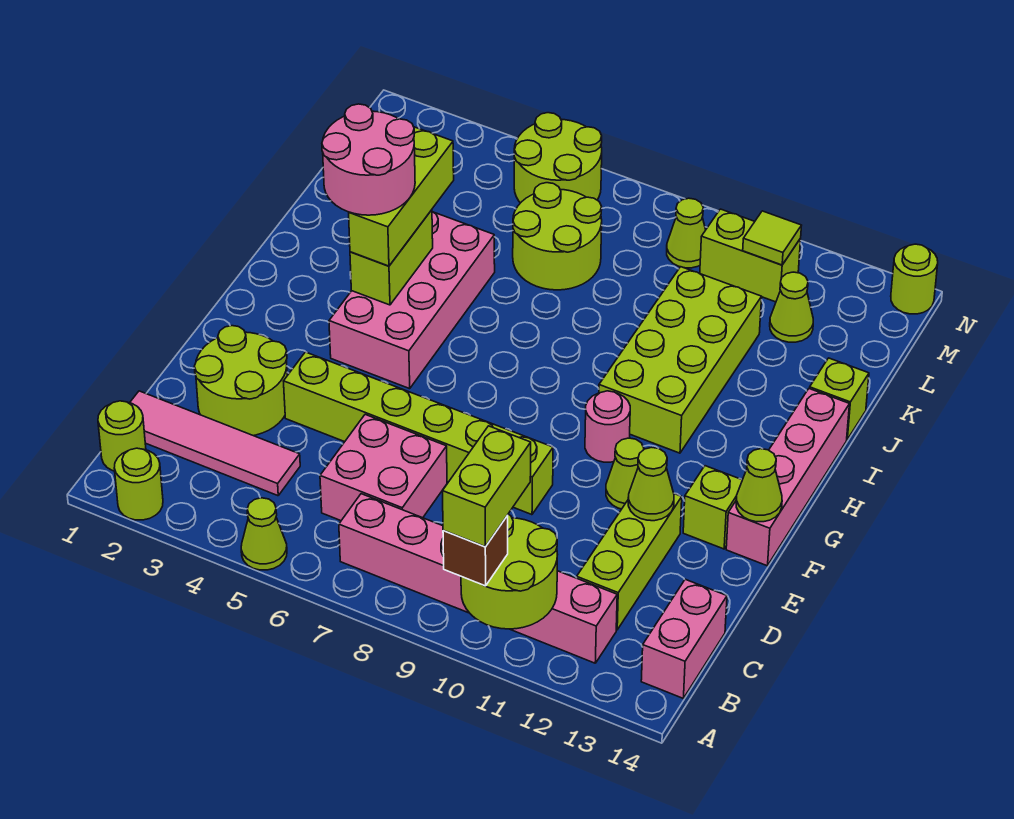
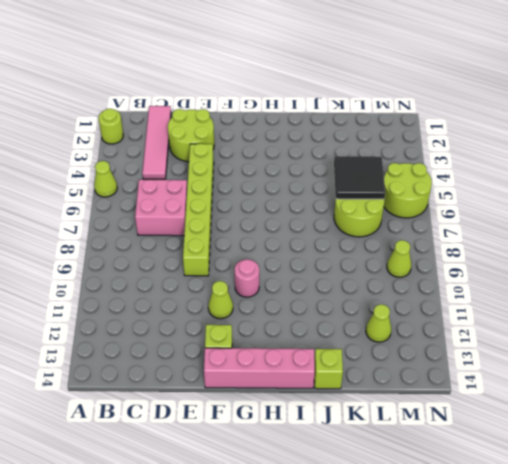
black 2x2 tile [334,156,385,199] -> none
none -> lime 1x1 round brick [98,401,146,471]
none -> pink 1x6 brick [339,494,617,663]
none -> pink 1x2 brick [641,579,727,698]
none -> lime 1x3 brick [577,494,682,630]

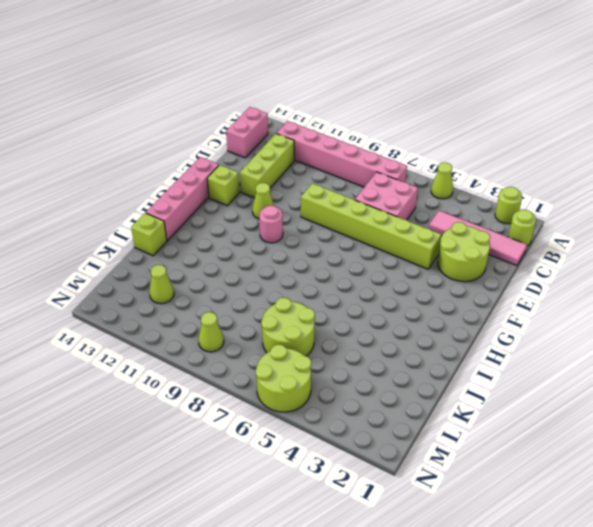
none -> pink 2x4 brick [329,212,495,389]
none -> lime 2x4 brick [599,267,762,453]
none -> lime 1x2 brick [700,209,801,302]
none -> lime 1x1 round brick [891,244,938,314]

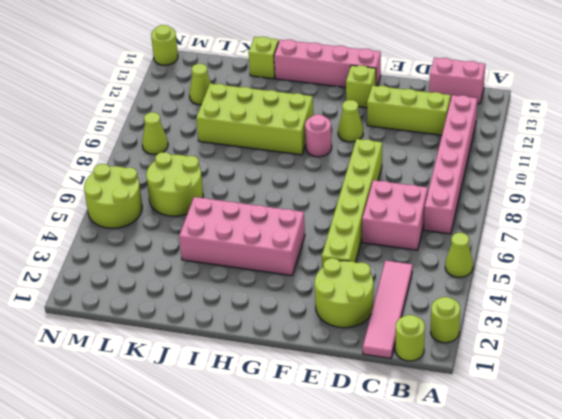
none -> lime 1x2 brick [700,209,801,302]
none -> lime 2x2 round brick [461,514,558,629]
none -> lime 1x1 cone [628,447,674,521]
none -> lime 1x1 cone [736,449,782,522]

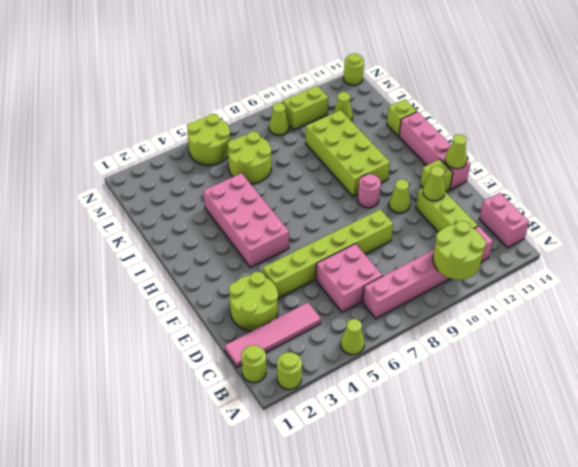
none -> lime 1x2 brick [350,210,433,305]
none -> lime 1x1 tile [743,211,802,265]
none -> brown 1x1 brick [443,516,508,586]
none -> lime 1x3 brick [349,127,454,266]

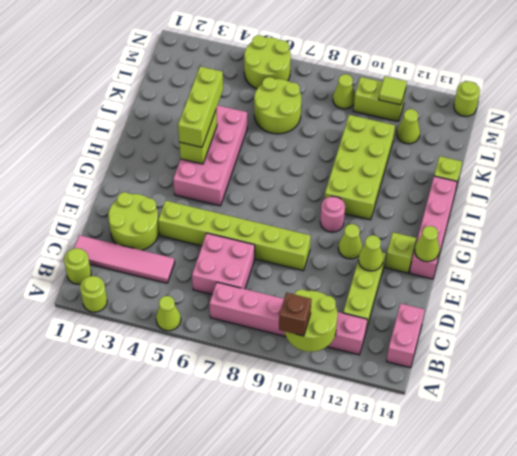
none -> lime 1x2 brick [443,426,531,547]
none -> pink 2x2 round brick [322,104,415,215]

